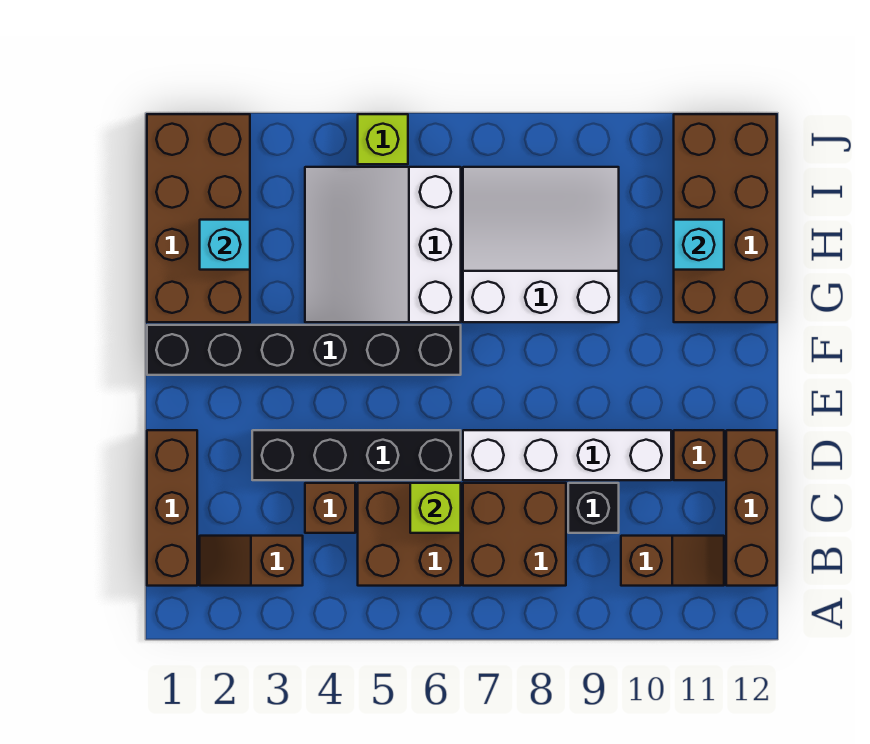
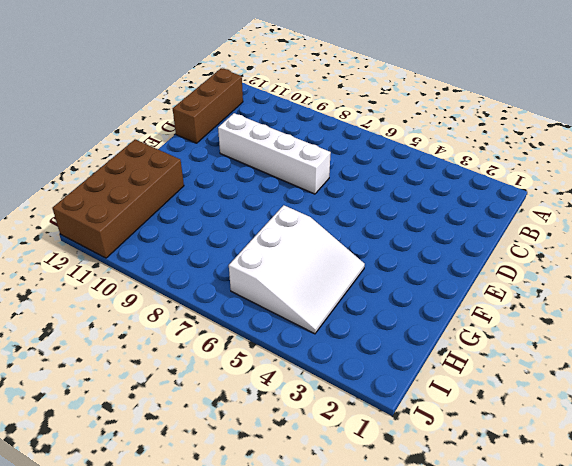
none -> brown 1x3 brick [147,430,197,586]
none -> brown 1x2 slope [200,536,303,586]
none -> brown 2x2 brick [358,483,461,586]

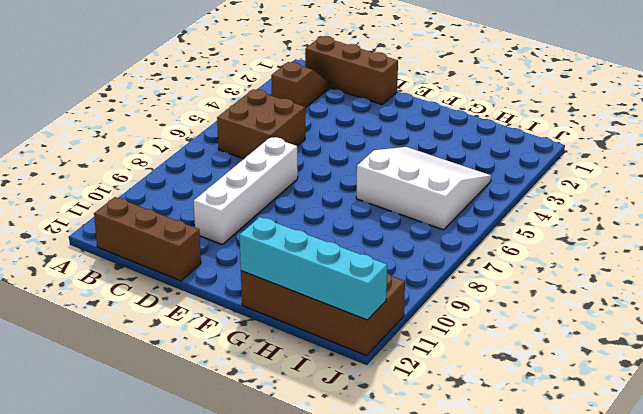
cyan 1x4 brick [240,217,387,320] -> none
none -> brown 2x2 brick [463,483,566,586]
none -> brown 1x2 slope [621,536,724,586]
none -> brown 1x1 brick [305,483,355,533]

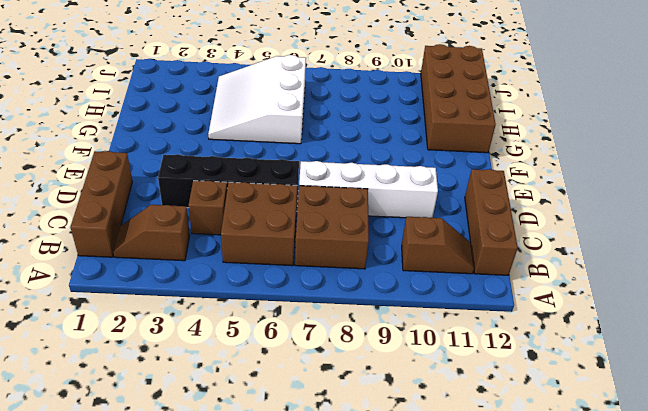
none -> black 1x1 brick [568,483,619,533]
none -> brown 1x1 brick [674,430,724,480]
none -> black 1x6 brick [147,325,461,375]

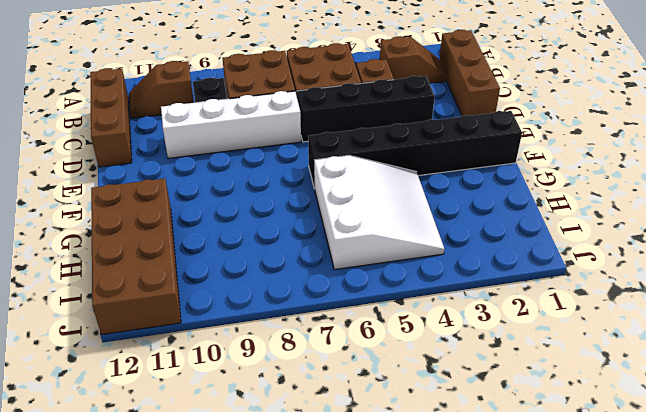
none -> brown 1x1 brick [674,430,724,480]
none -> brown 2x4 brick [147,114,250,322]
none -> white 3x3 slope [463,167,619,322]

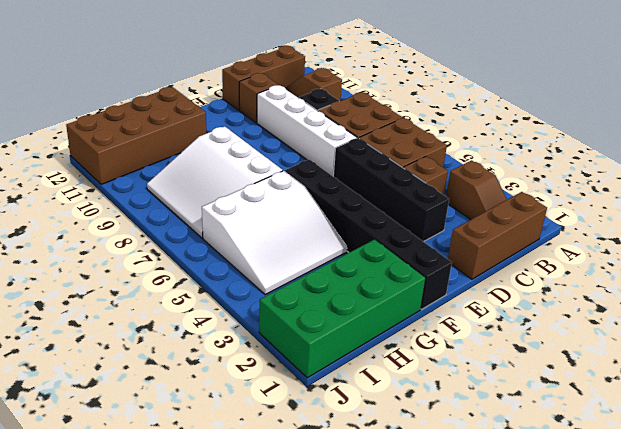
green 2x4 brick [259,239,425,378] -> brown 2x4 brick [147,114,250,322]
none -> lime 1x1 brick [358,114,408,164]
none -> lime 1x1 brick [410,483,461,533]
none -> cyan 1x1 brick [200,220,250,270]

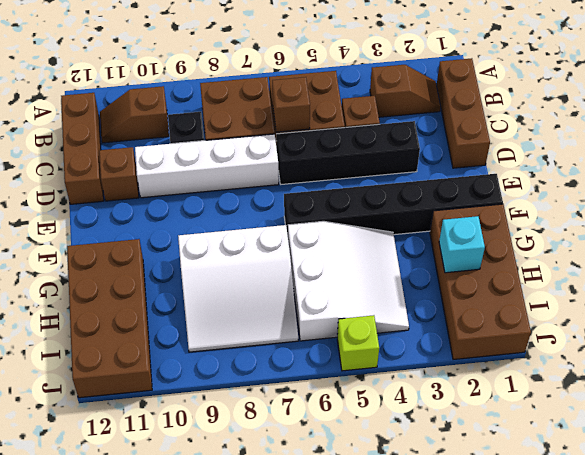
brown 1x1 brick [272,77,310,132] -> lime 1x1 brick [410,483,461,533]
none -> cyan 1x1 brick [674,220,724,270]

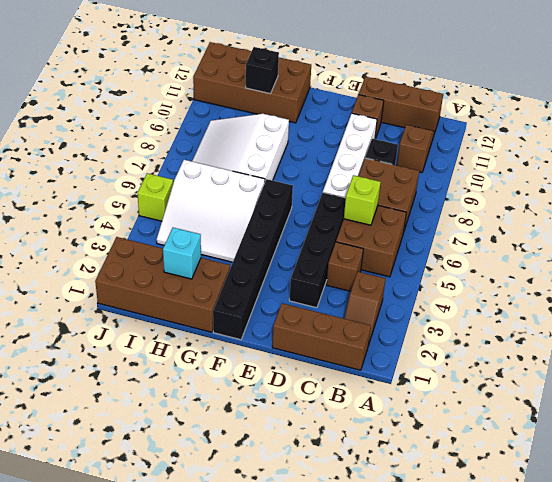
black 1x1 brick [246,47,279,94] -> cyan 1x1 brick [674,220,724,270]

